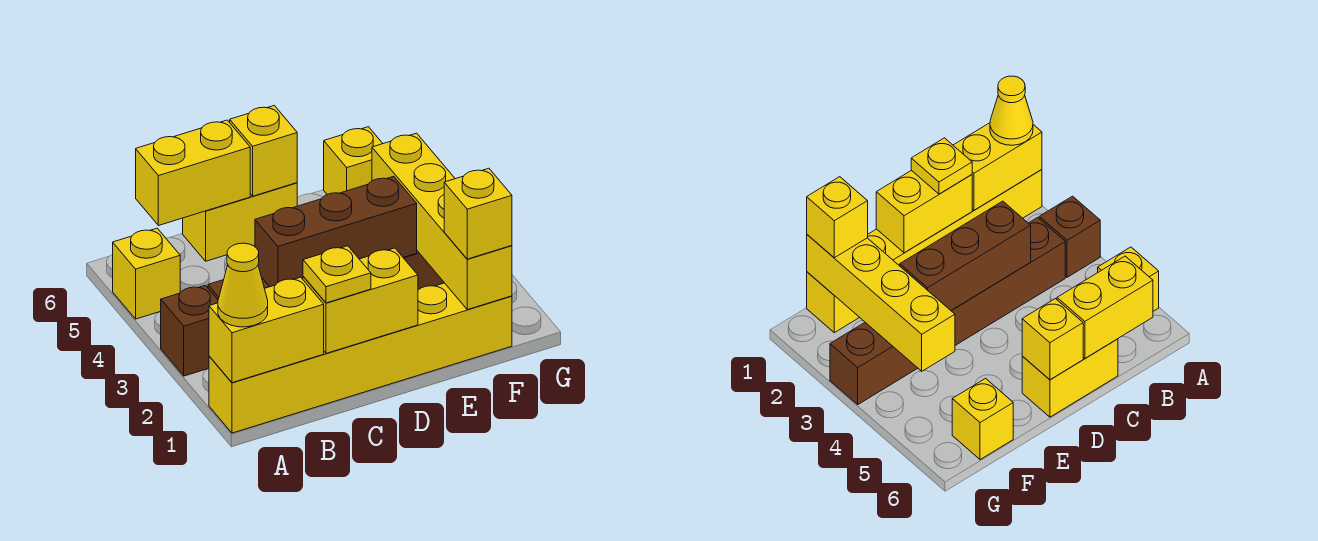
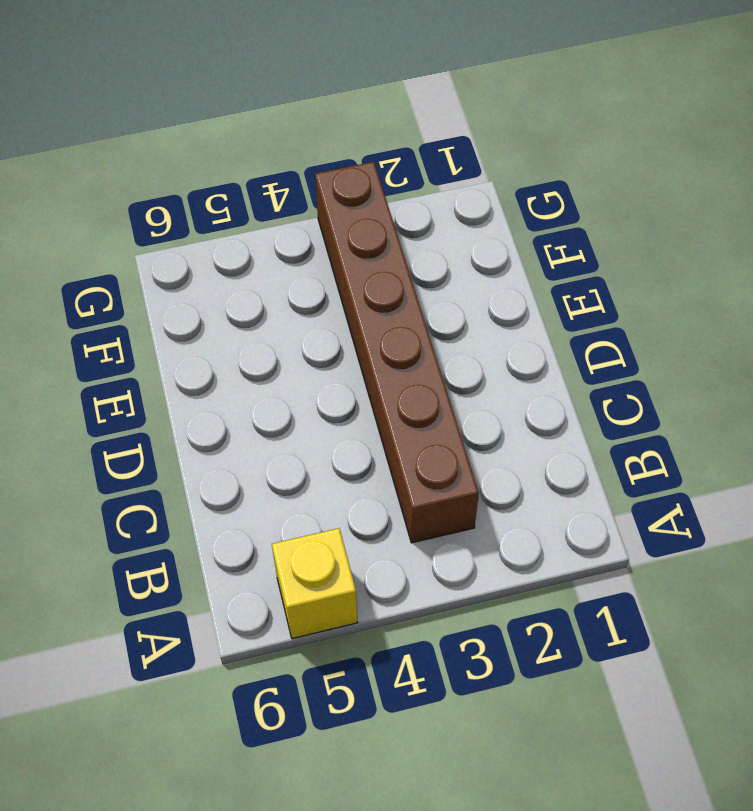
none -> yellow 1x6 brick [209,283,512,433]
none -> brown 1x1 brick [161,285,218,376]
none -> yellow 1x2 brick [183,183,297,261]

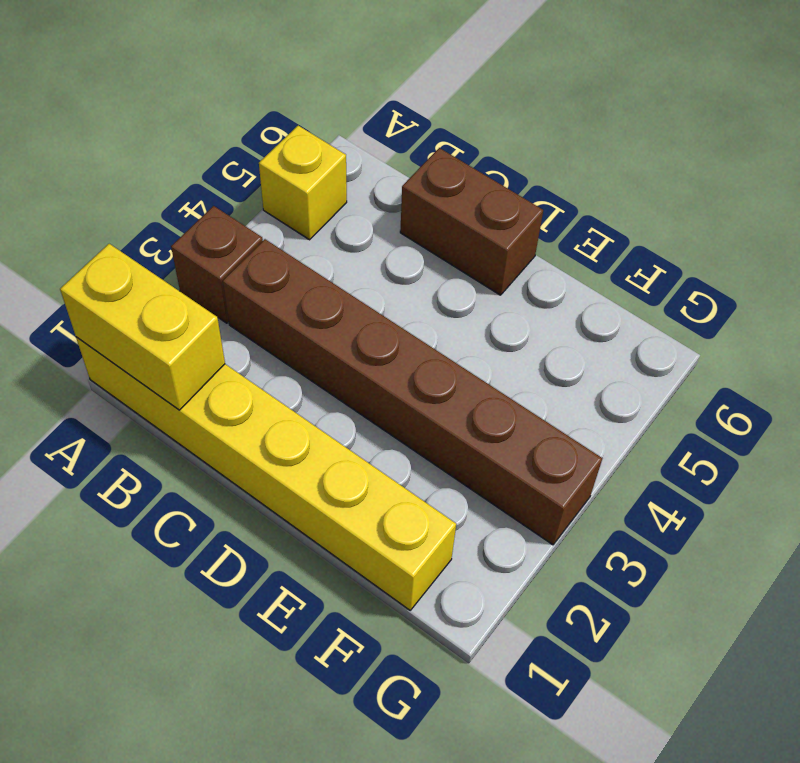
brown 1x2 brick [400,148,543,295] -> yellow 1x2 brick [183,183,297,261]
none -> yellow 1x1 brick [324,127,383,194]
none -> yellow 1x2 brick [136,120,250,226]
none -> yellow 1x2 brick [303,248,418,353]

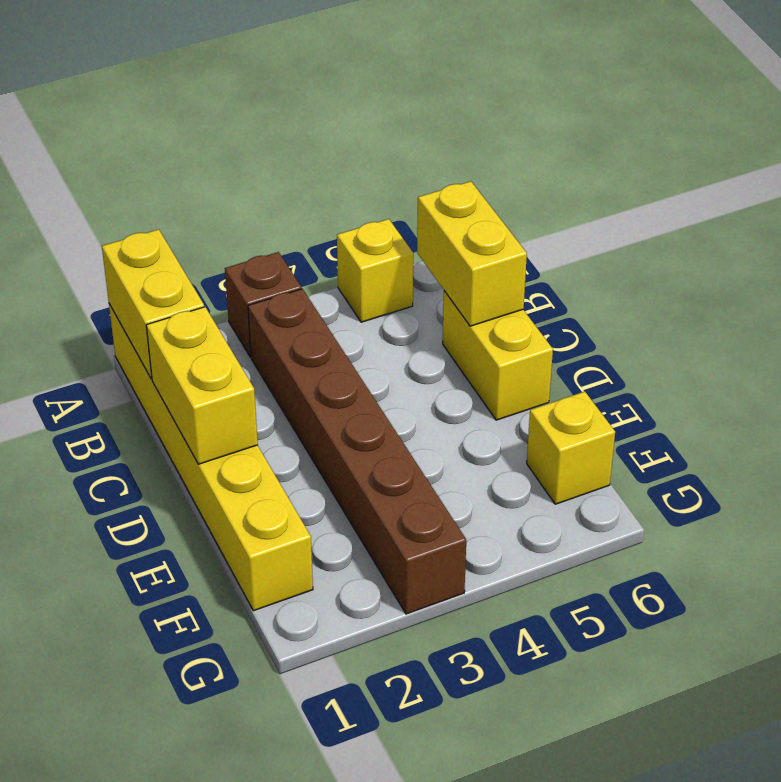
none -> brown 1x3 brick [255,176,417,287]
none -> yellow 1x1 brick [230,106,297,196]
none -> yellow 1x4 brick [372,133,512,310]

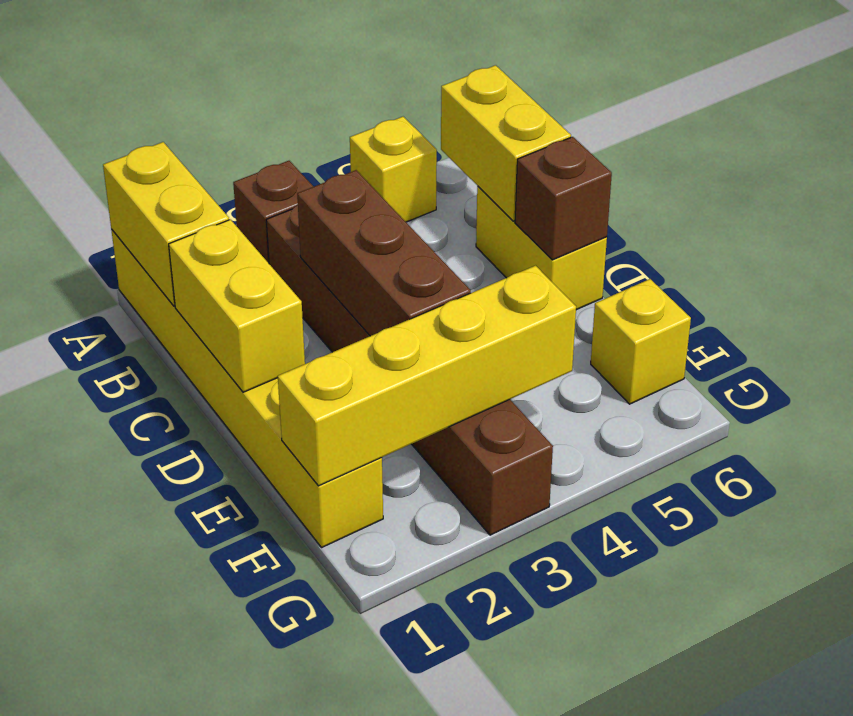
brown 1x1 brick [515,137,612,260] -> yellow 1x1 brick [230,106,297,196]
none -> yellow 1x1 cone [218,243,268,327]
none -> yellow 1x1 plate [303,246,371,303]
none -> yellow 1x1 brick [444,168,512,259]

